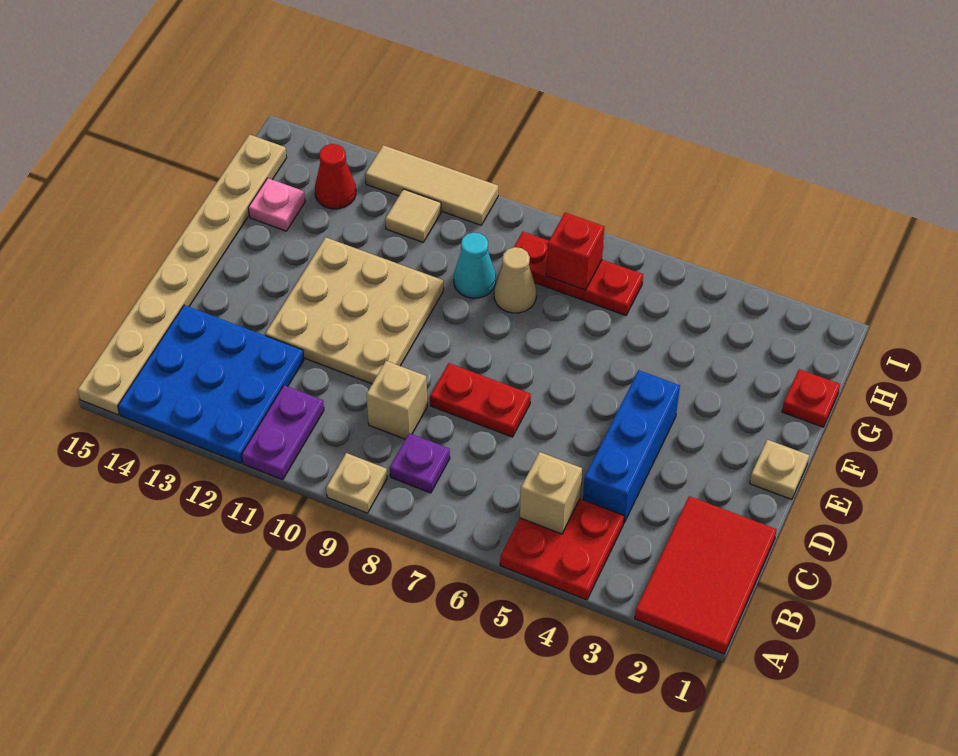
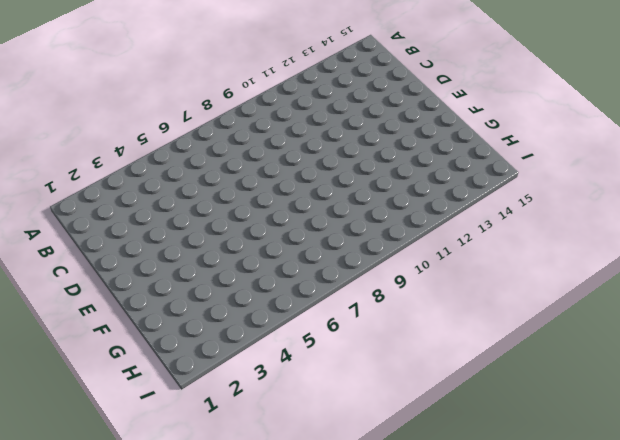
none -> red 2x3 tile [635,496,777,654]
none -> red 2x2 plate [500,499,624,600]
none -> tan 1x1 plate [326,453,387,513]

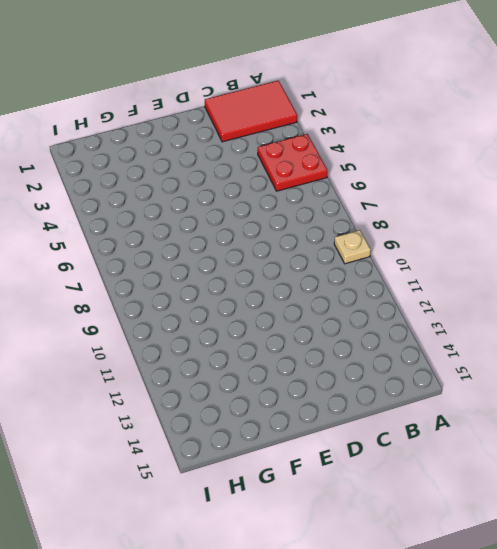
none -> purple 1x2 plate [242,385,324,480]
none -> blue 3x3 plate [118,305,304,463]
none -> tan 1x8 plate [78,135,287,415]

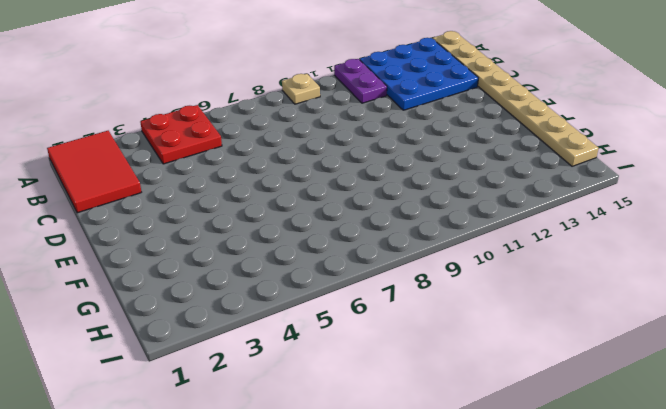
none -> purple 1x1 plate [390,433,450,493]
none -> blue 1x3 brick [583,370,680,522]
none -> tan 1x1 brick [366,361,427,439]

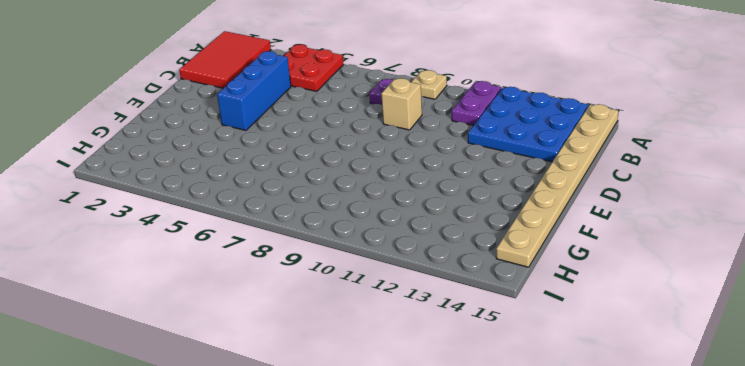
none -> red 1x2 plate [430,363,531,437]
none -> tan 3x3 plate [265,237,444,384]
none -> tan 1x1 plate [750,440,809,500]

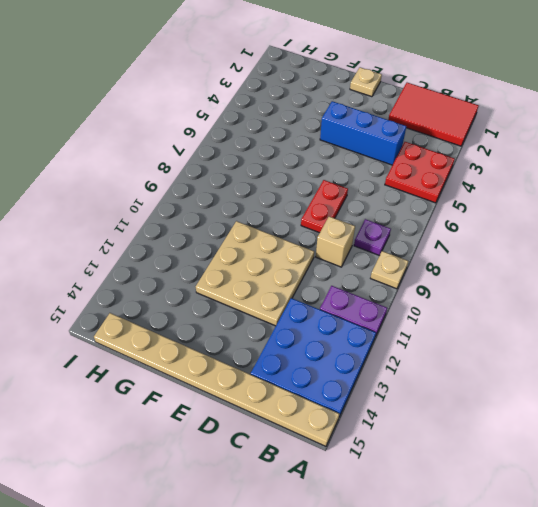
none -> red 1x1 plate [782,369,840,427]
none -> tan 1x1 cone [494,247,537,313]
none -> cyan 1x1 cone [454,232,496,298]

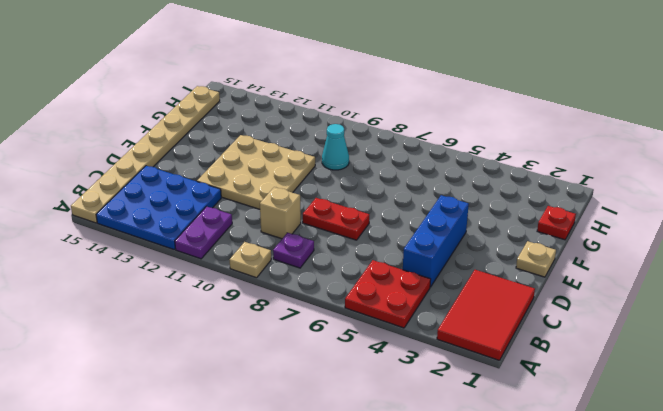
none -> tan 1x1 cone [494,247,537,313]
none -> pink 1x1 plate [248,178,305,231]
none -> red 1x3 plate [514,232,643,315]

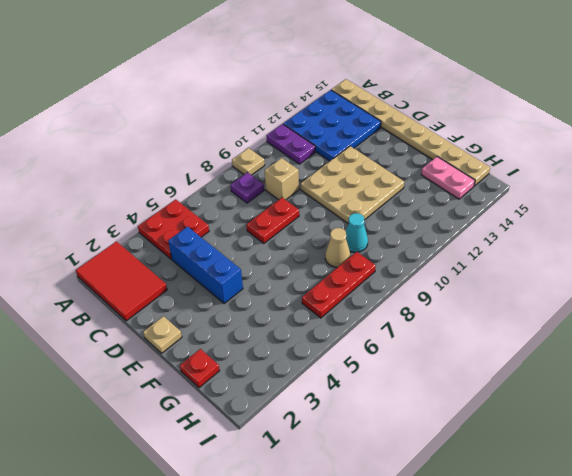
pink 1x2 plate [421,157,475,199] -> pink 1x1 plate [248,178,305,231]
none -> tan 1x1 tile [385,189,441,242]
none -> red 1x1 cone [315,144,356,209]
none -> tan 1x3 tile [365,145,498,225]

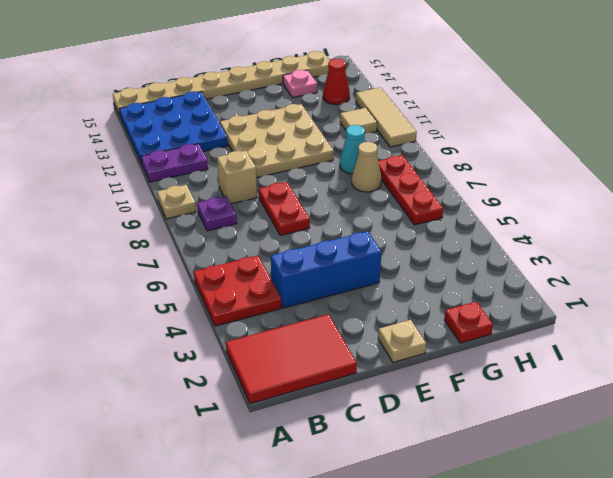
none -> tan 1x1 brick [520,452,582,534]
none -> red 1x1 brick [546,213,604,290]

